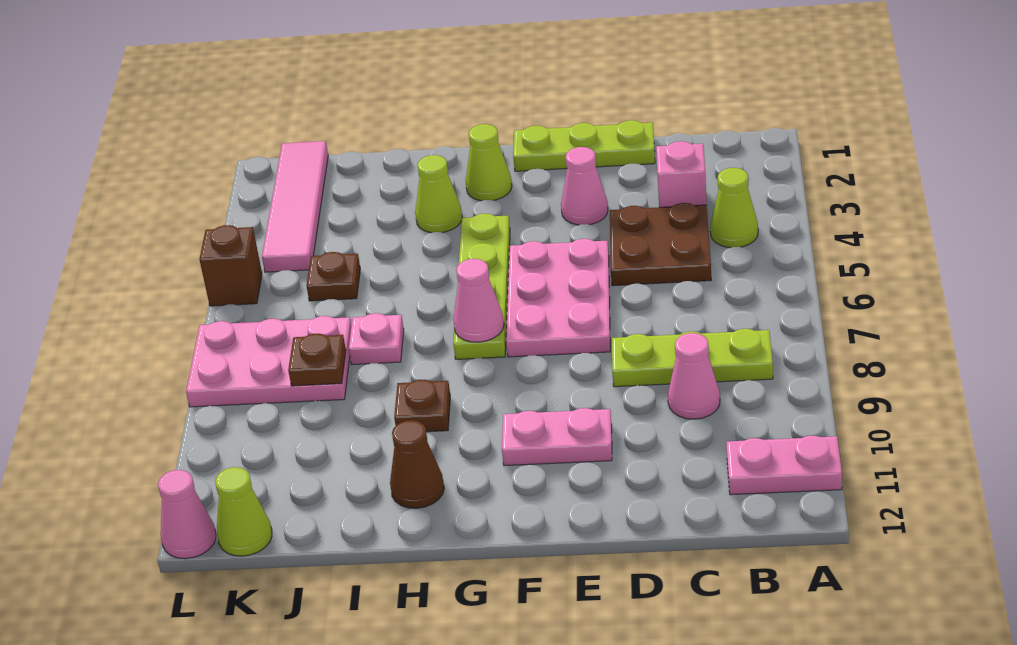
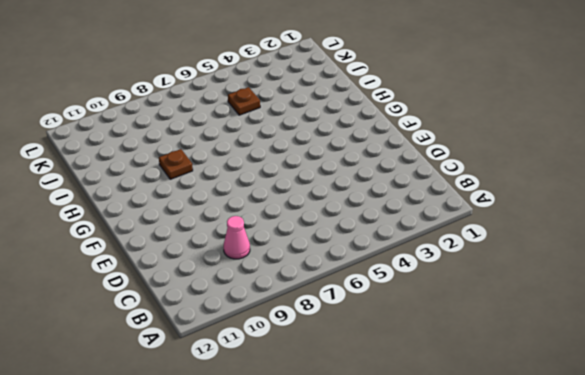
none -> pink 1x2 plate [727,436,842,495]
none -> lime 1x1 cone [710,168,758,248]
none -> lime 1x3 plate [612,329,773,387]

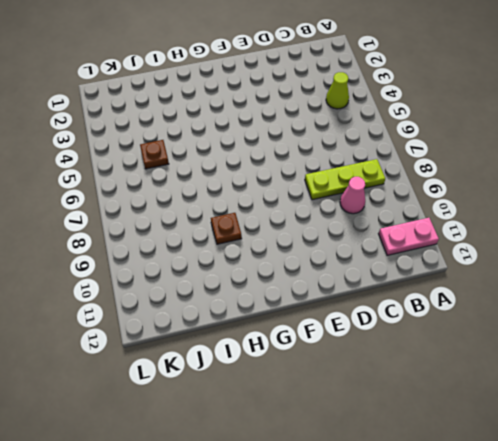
none -> pink 1x1 brick [656,141,707,207]
none -> brown 2x2 plate [610,203,711,286]
none -> lime 1x3 plate [513,120,655,171]

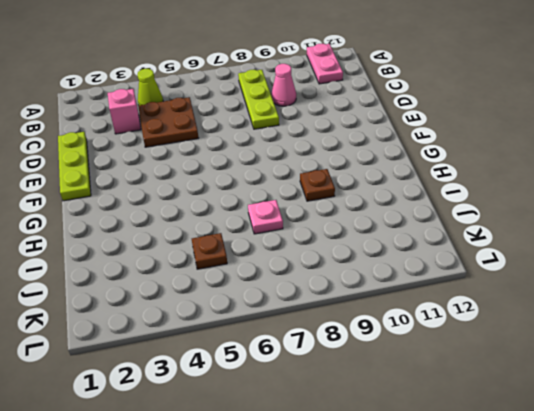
none -> pink 1x1 cone [561,147,608,225]
none -> pink 2x3 plate [506,239,610,357]
none -> pink 1x2 plate [502,408,612,466]

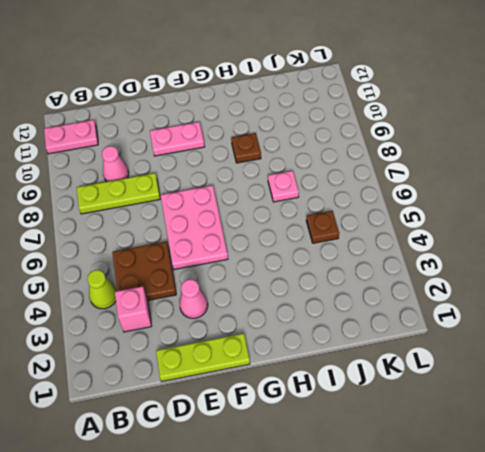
none -> lime 1x1 cone [466,124,512,201]
none -> lime 1x4 plate [453,214,510,359]
none -> lime 1x1 cone [415,155,462,233]

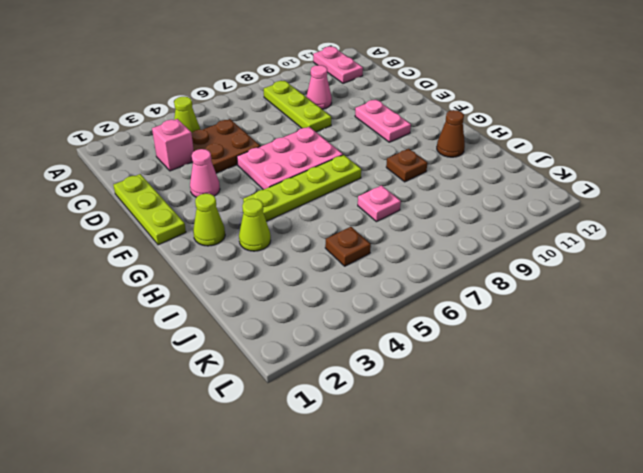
none -> pink 2x3 plate [186,316,352,407]
none -> pink 1x4 tile [262,141,328,272]
none -> lime 1x1 cone [215,467,272,556]

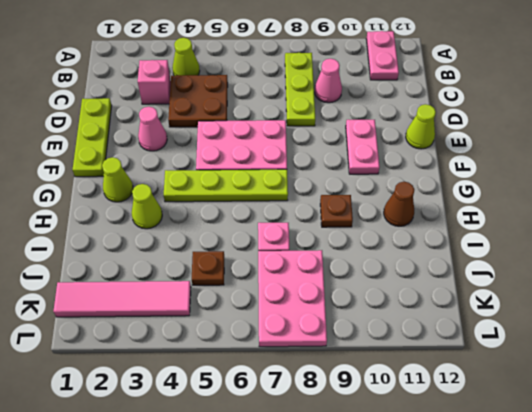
lime 1x1 cone [406,104,436,149] -> lime 1x1 cone moved to [215,467,272,556]
none -> brown 1x1 brick [199,225,262,306]
none -> pink 1x1 cone [158,470,216,559]
none -> pink 1x1 cone [453,259,504,342]

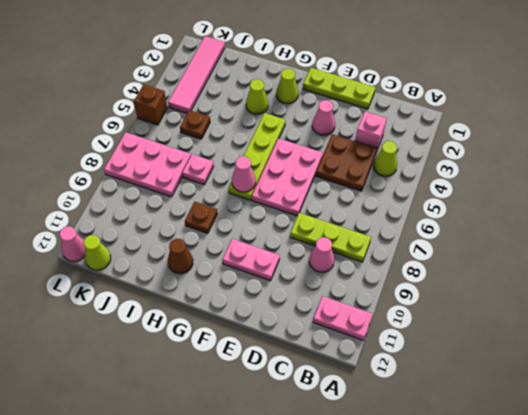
none -> brown 1x1 plate [288,333,346,386]

